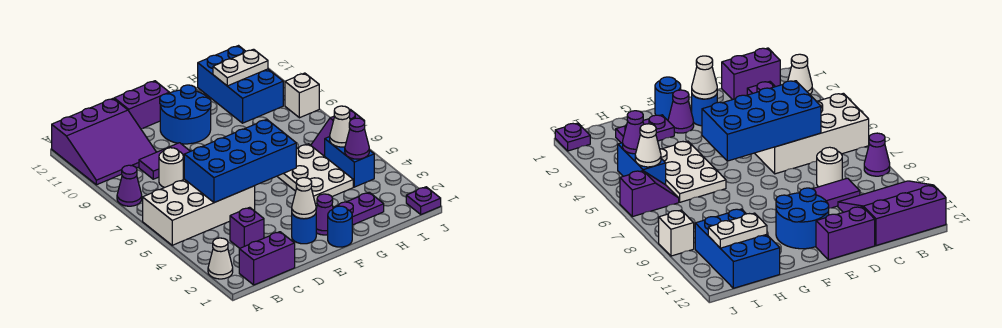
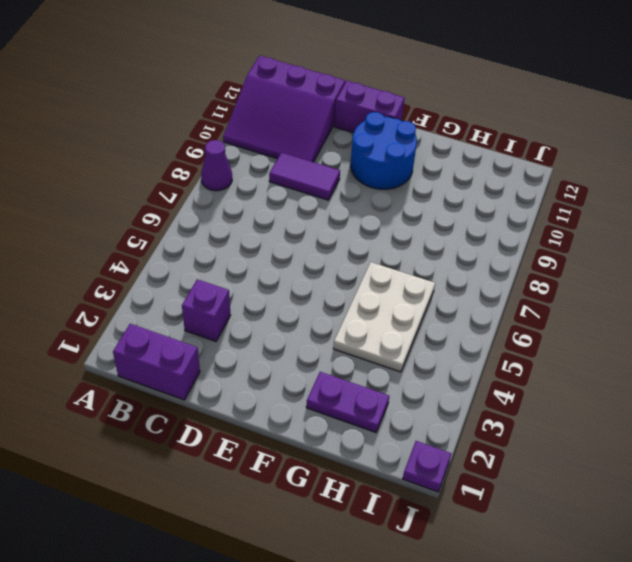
none -> white 1x1 cone [208,238,233,279]
none -> white 2x4 brick [143,179,255,245]
none -> white 1x1 round brick [159,148,183,188]

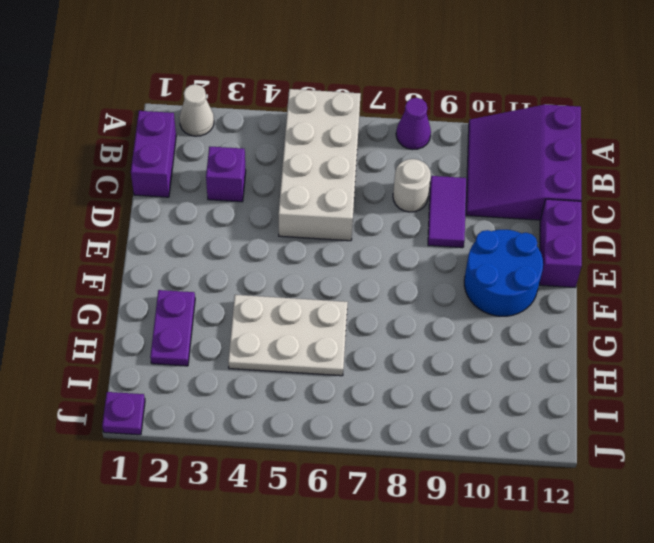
none -> blue 1x1 round brick [292,214,316,244]
none -> blue 1x1 round brick [328,206,352,247]
none -> purple 1x1 cone [316,194,333,235]

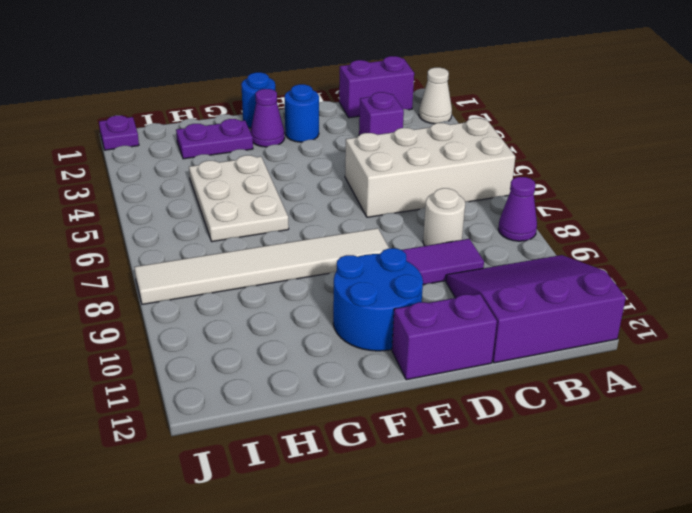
white 1x6 tile [134,228,389,304] -> none
none -> blue 2x3 brick [198,46,283,123]
none -> blue 1x2 brick [325,137,374,187]
none -> purple 1x2 slope [311,109,365,156]

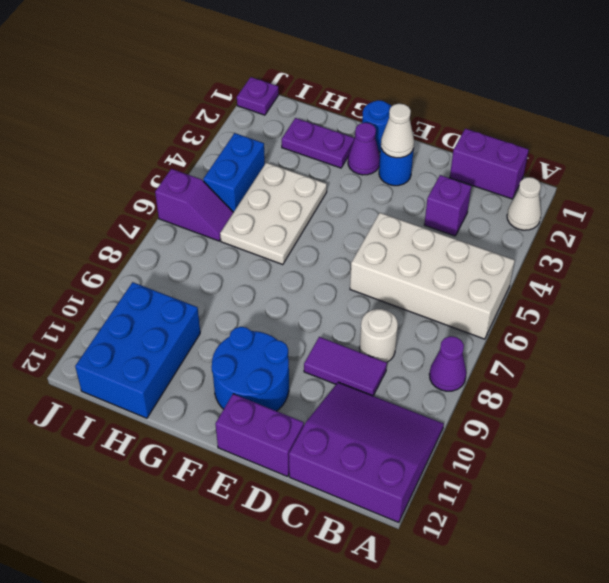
none -> white 1x1 brick [285,73,319,118]
none -> blue 2x4 brick [184,119,296,203]
none -> white 1x2 plate [213,49,268,86]

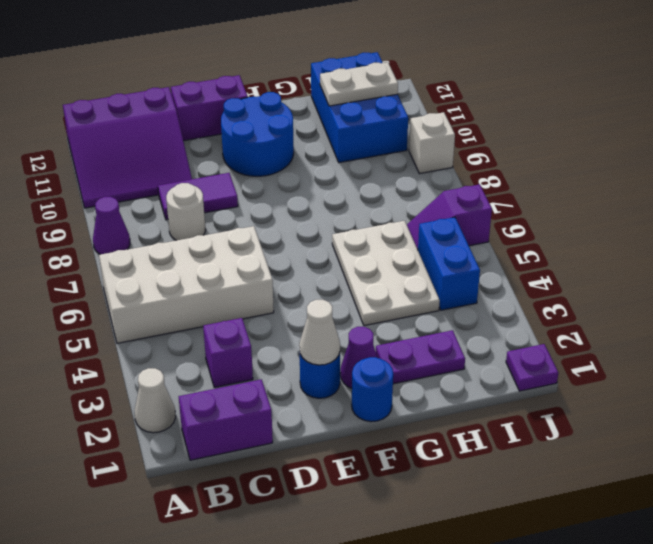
none -> blue 2x4 brick [184,119,296,203]
none -> purple 1x1 cone [345,118,369,159]
none -> white 1x1 cone [330,106,350,147]

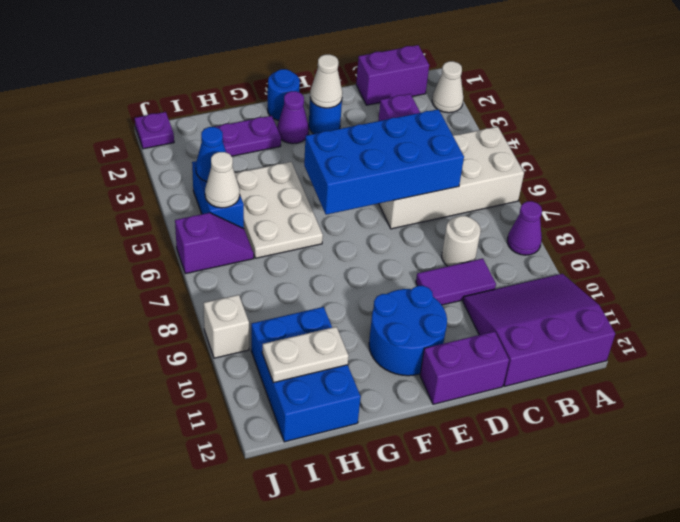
blue 1x1 cone [196,127,226,182] -> purple 1x1 cone [345,118,369,159]

